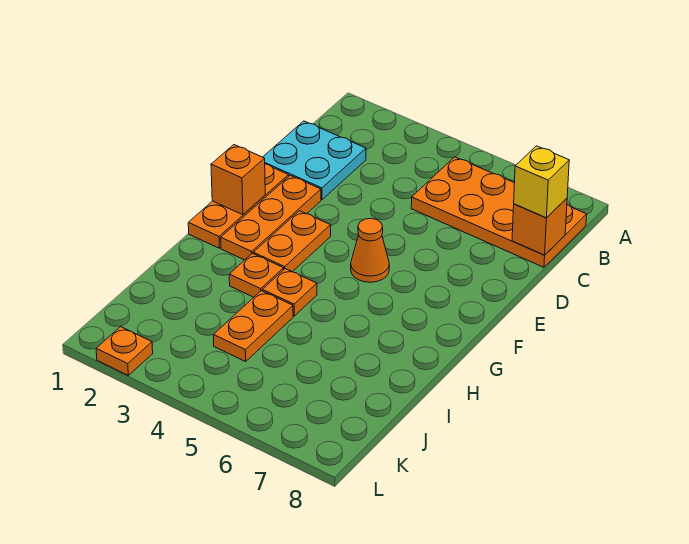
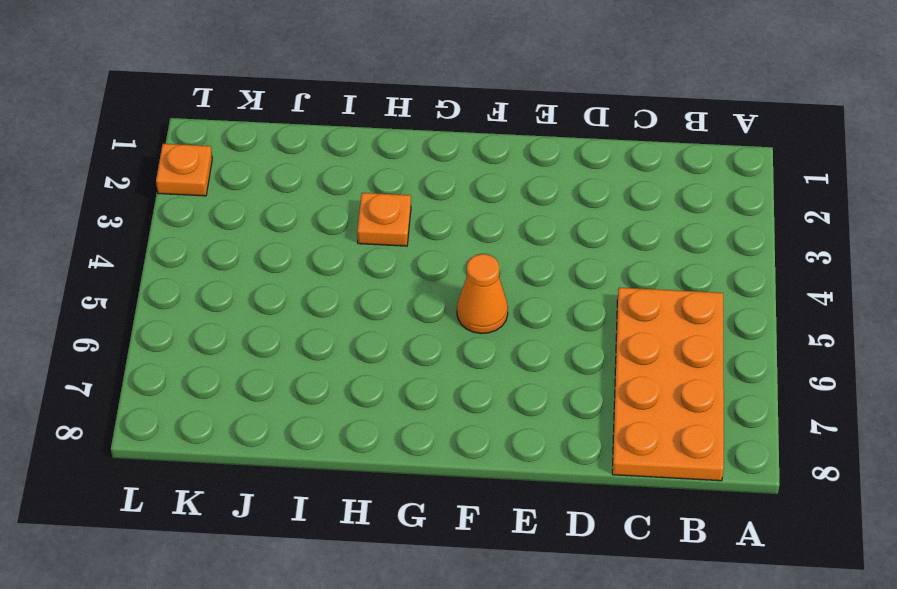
none -> cyan 2x2 plate [263,121,366,200]
none -> orange 1x3 plate [188,164,289,248]
none -> orange 1x3 plate [221,175,321,260]

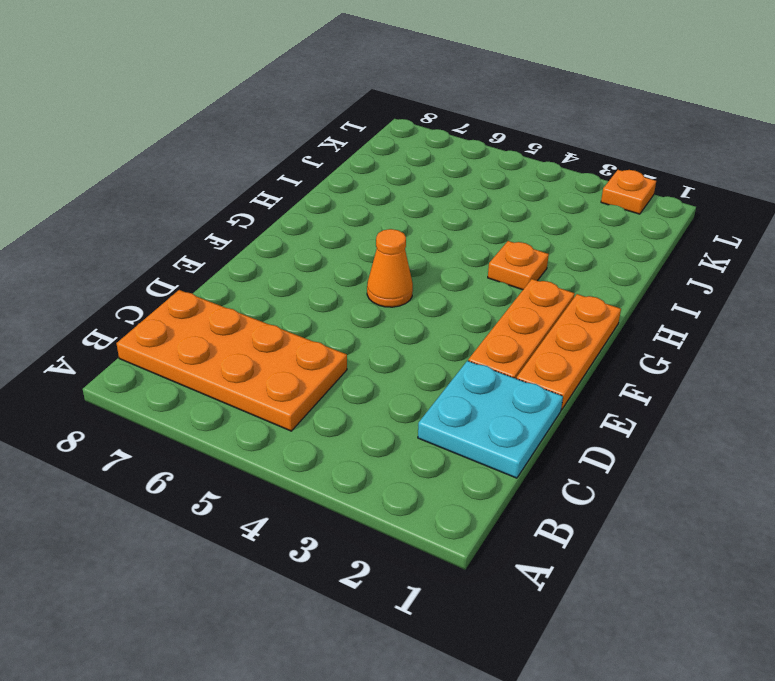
none -> orange 1x2 plate [253,211,331,272]
none -> orange 1x1 plate [262,269,317,316]
none -> orange 1x2 plate [213,291,293,361]

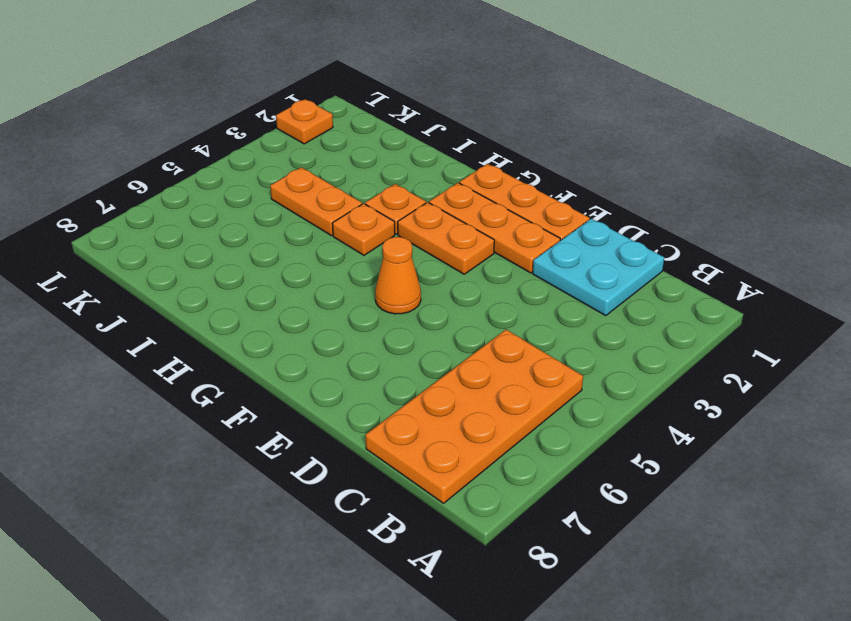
none -> orange 1x1 brick [512,198,567,255]
none -> orange 1x1 brick [211,145,265,215]
none -> yellow 1x1 brick [514,146,569,218]

